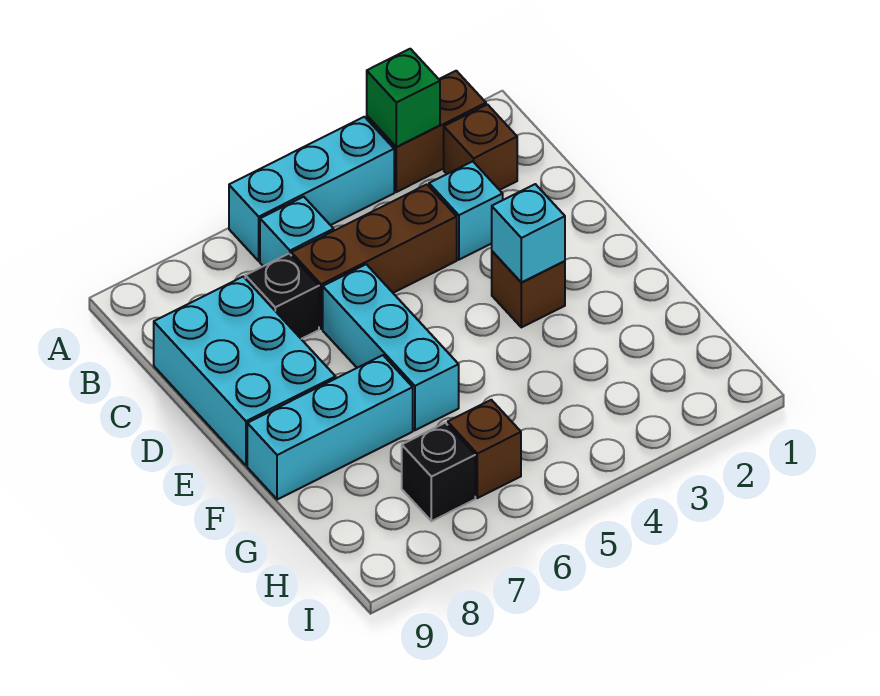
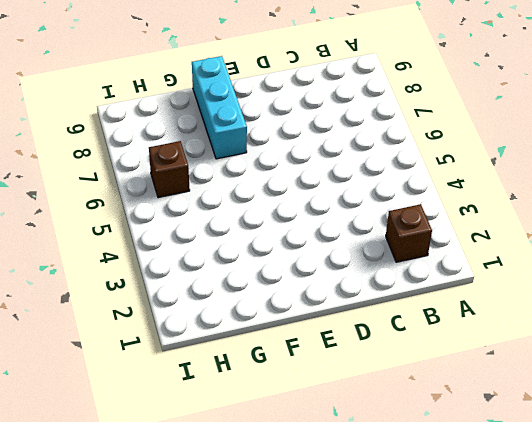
none -> brown 1x2 brick [367,71,486,192]
none -> cyan 1x3 brick [229,117,394,261]
none -> cyan 1x1 brick [260,197,334,266]

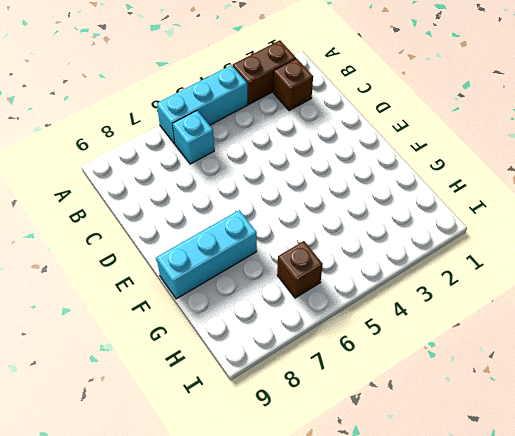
none -> cyan 1x1 brick [429,161,503,260]
none -> brown 1x3 brick [291,184,457,329]
none -> black 1x1 brick [245,254,319,339]

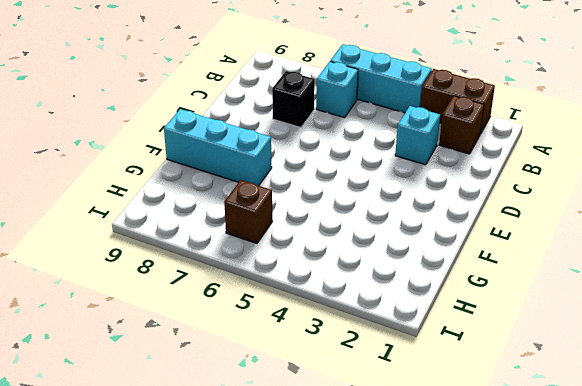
none -> brown 1x3 brick [291,184,457,329]
none -> cyan 2x3 brick [154,277,336,466]
none -> cyan 1x3 brick [323,264,459,430]

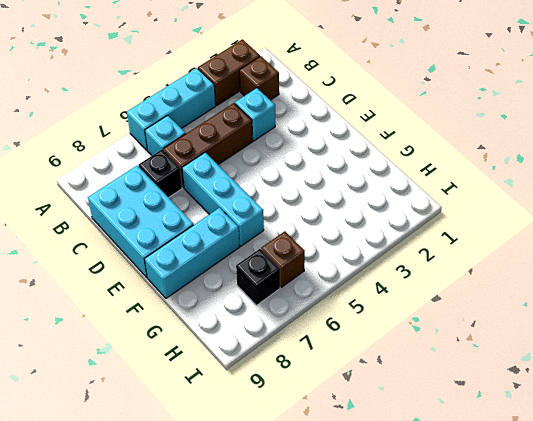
none -> brown 1x1 brick [492,251,565,327]
none -> green 1x1 brick [367,49,440,147]
none -> cyan 1x1 brick [492,184,565,282]

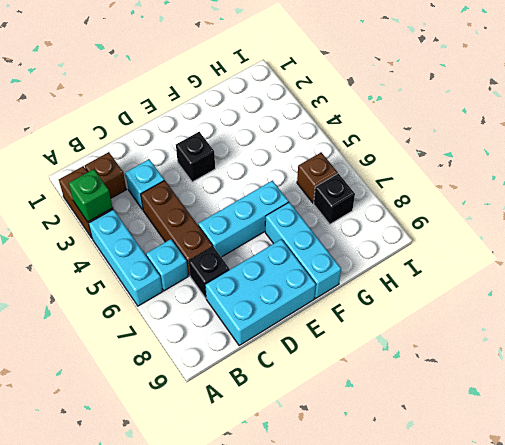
black 1x1 brick [176,132,215,182] -> brown 1x1 brick [492,251,565,327]
none -> cyan 1x1 brick [492,184,565,282]

